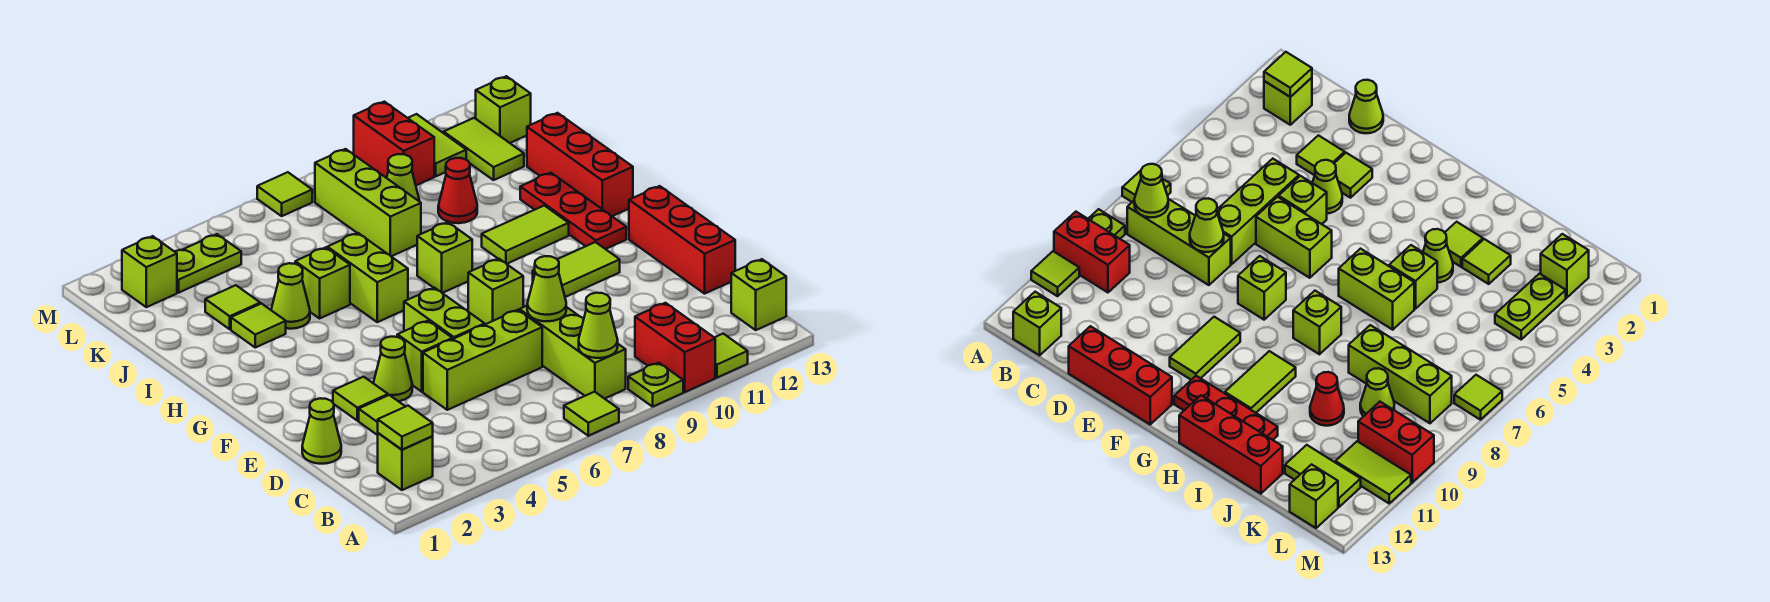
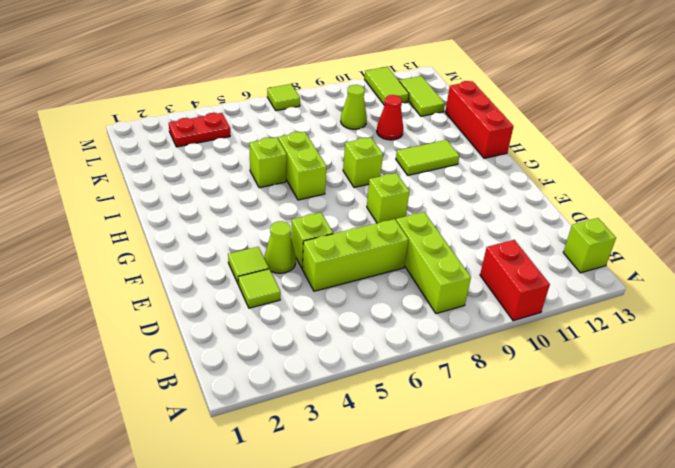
red 1x2 plate [169,112,230,147] -> lime 1x2 plate [174,234,241,293]
none -> lime 1x1 tile [564,392,619,436]
none -> lime 1x1 plate [628,363,683,407]
none -> lime 1x1 tile [714,334,748,378]
none -> lime 1x1 brick [378,433,433,490]

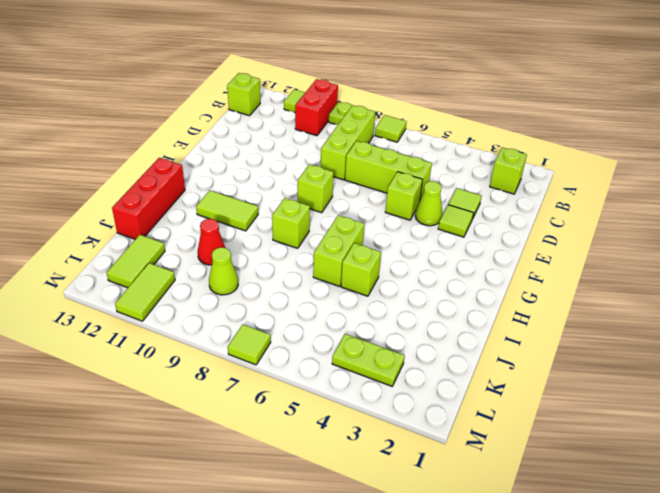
none -> lime 1x1 cone [302,398,341,464]
none -> red 1x3 brick [629,186,735,294]
none -> lime 1x2 brick [404,288,485,339]
none -> lime 1x2 tile [533,242,620,297]

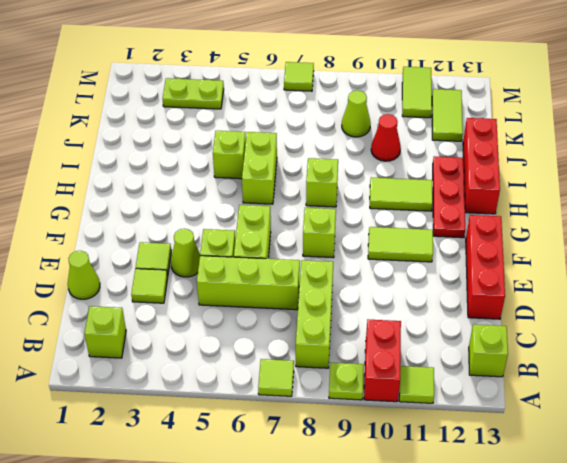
none -> lime 1x1 tile [231,304,286,347]
none -> lime 1x1 cone [271,263,310,329]
none -> lime 1x1 tile [205,285,260,329]
none -> lime 1x3 brick [315,149,421,256]

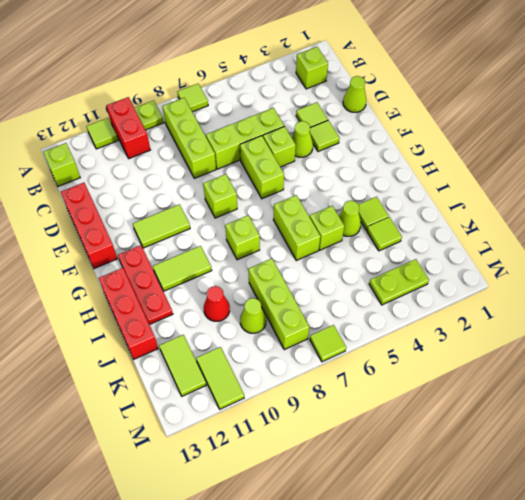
none -> lime 1x1 brick [122,236,177,307]
none -> red 1x2 brick [354,102,434,185]
none -> lime 1x1 brick [476,76,531,143]
none -> lime 1x1 tile [378,406,433,450]

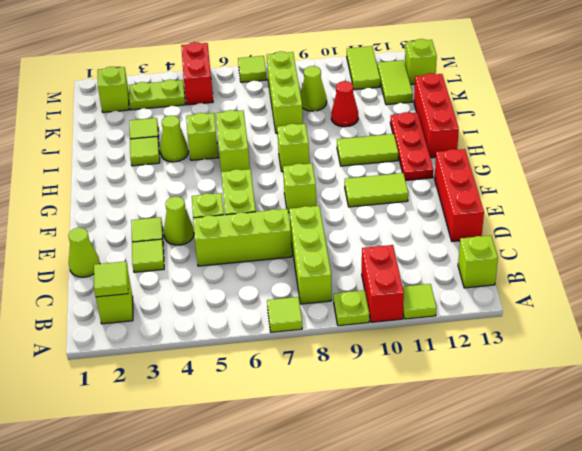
red 1x2 brick [181,42,213,105] -> red 1x2 brick moved to [354,102,434,185]
none -> lime 1x1 cone [579,293,618,358]
none -> lime 1x1 cone [527,256,566,321]

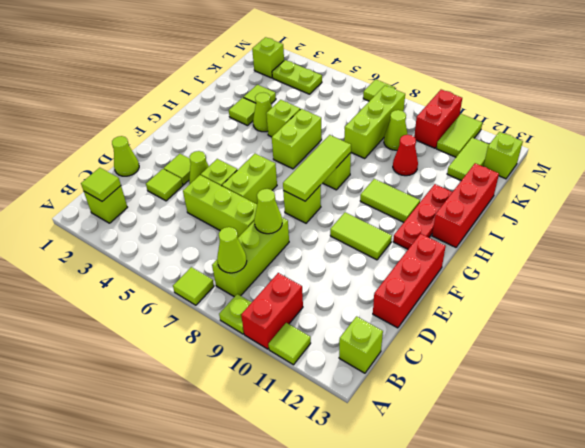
lime 1x3 tile [283,135,351,201] -> none

